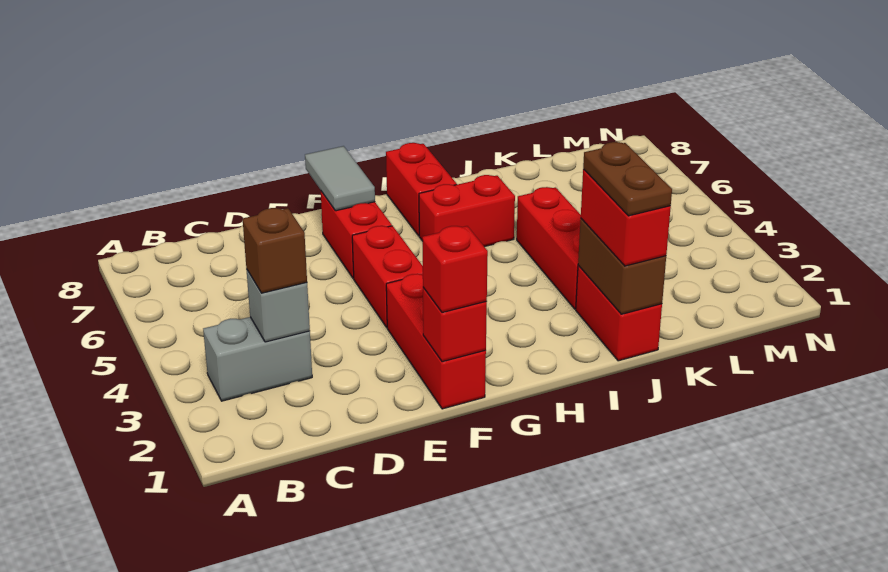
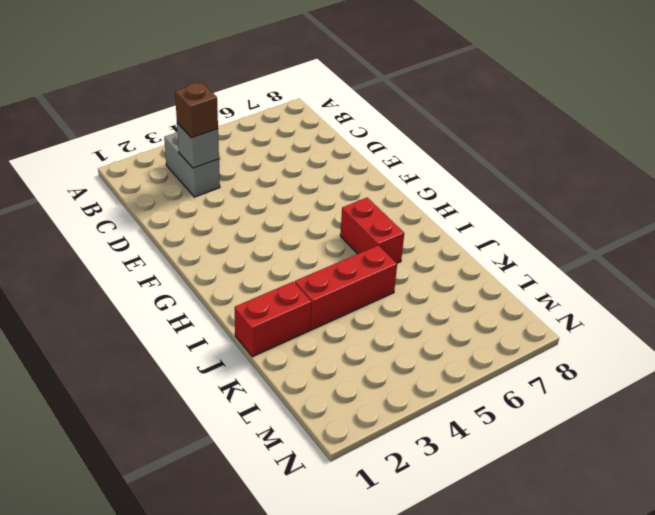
none -> red 1x3 brick [386,274,486,409]
none -> red 1x2 brick [352,226,423,327]
none -> red 1x2 brick [321,191,392,278]

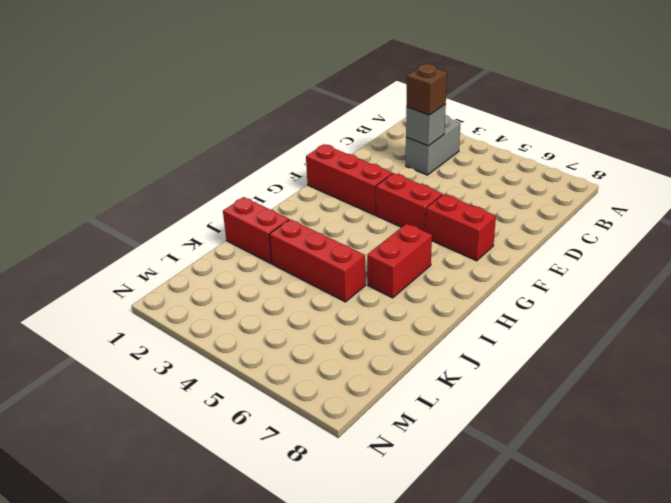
none -> red 1x2 brick [386,143,457,236]
none -> red 1x1 brick [423,287,487,362]
none -> grey 1x2 tile [305,146,375,211]

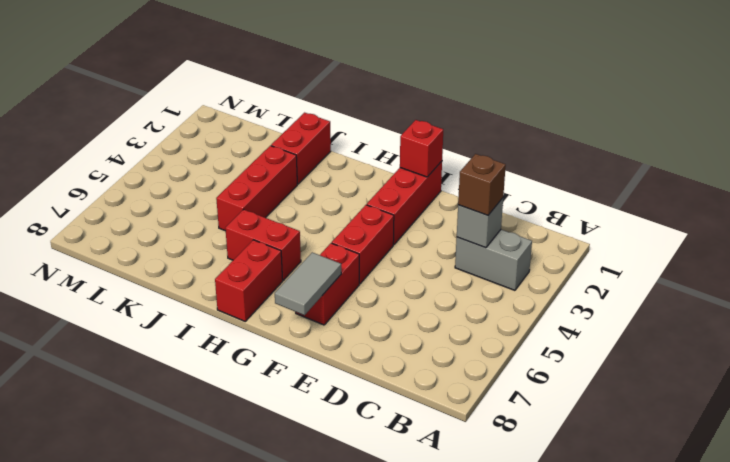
none -> brown 1x2 brick [578,219,666,314]
none -> red 1x1 brick [422,226,488,313]
none -> red 1x2 brick [581,169,671,266]

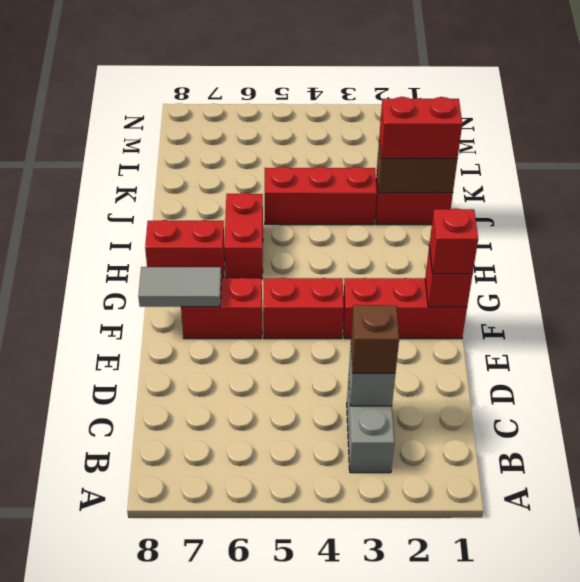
none -> brown 1x2 plate [583,142,672,216]

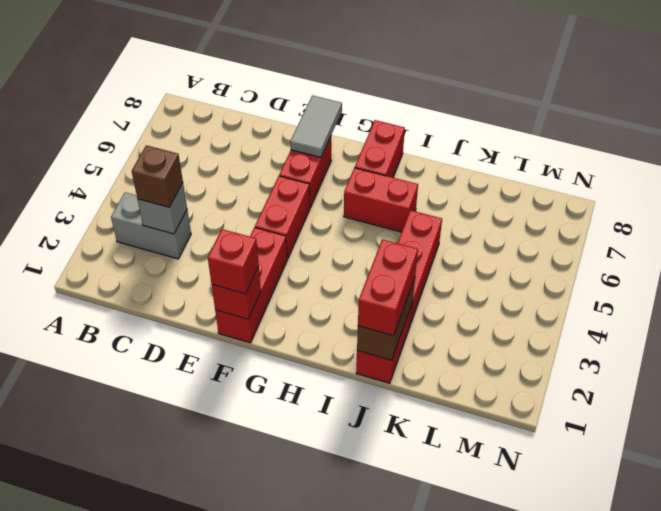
none -> brown 1x2 plate [583,142,672,216]

